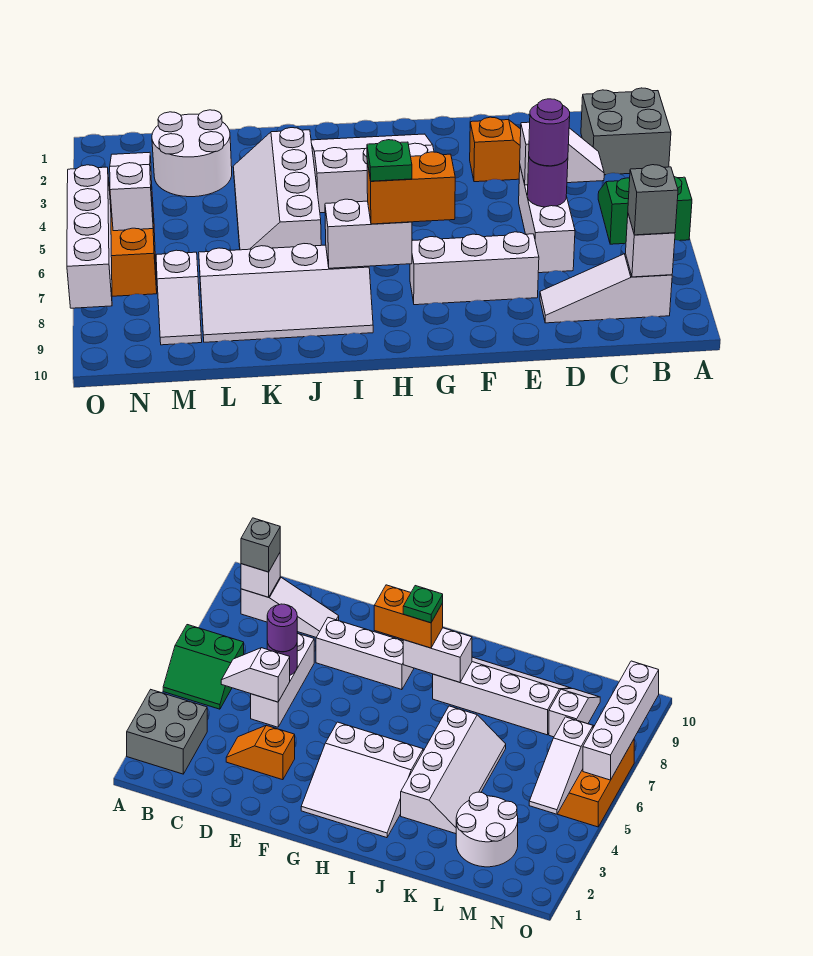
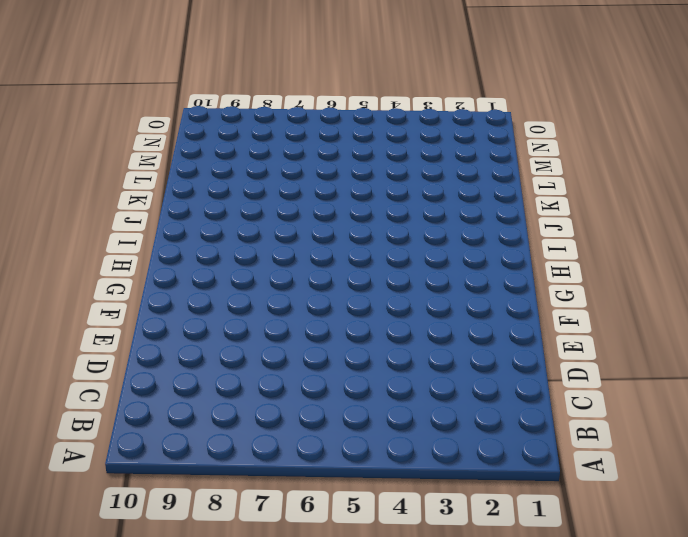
none -> grey 2x2 brick [581,88,671,175]
none -> green 2x2 slope [598,177,692,244]
none -> white 1x3 slope [540,254,672,323]

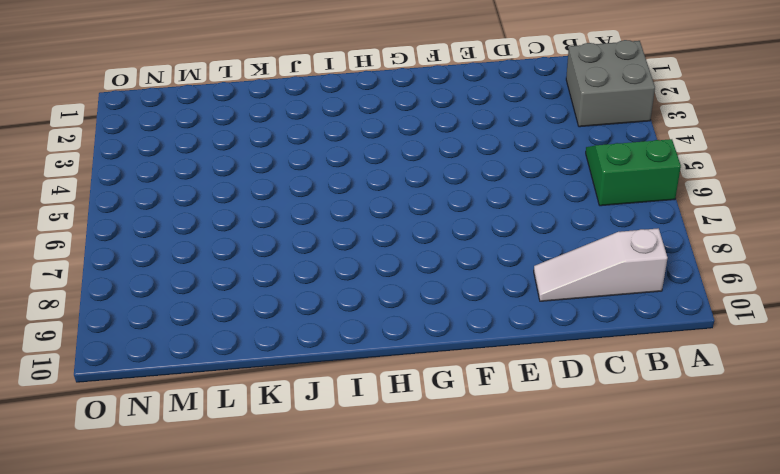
none -> orange 1x2 slope [470,117,521,182]
none -> white 1x3 brick [519,167,575,273]
none -> white 1x3 brick [410,232,539,305]

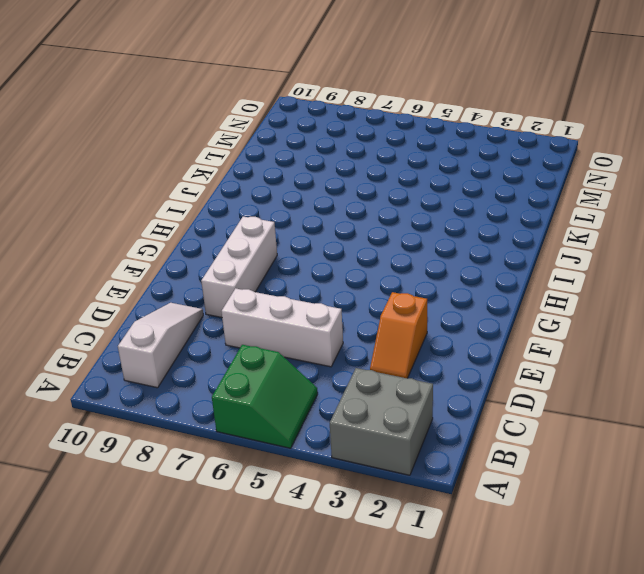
none -> white 3x3 slope [311,134,434,213]
none -> white 2x4 slope [199,244,373,342]
none -> white 2x4 slope [233,128,321,250]

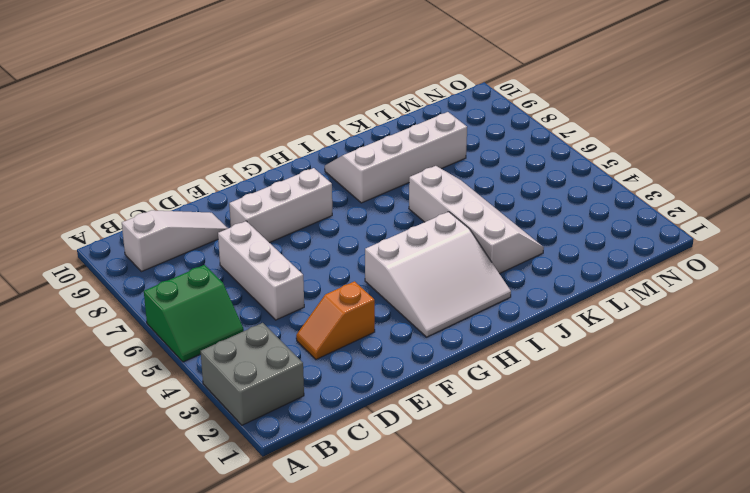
none -> white 2x2 round brick [152,110,232,197]
none -> white 1x2 slope [156,250,202,345]
none -> orange 2x3 brick [109,185,157,296]

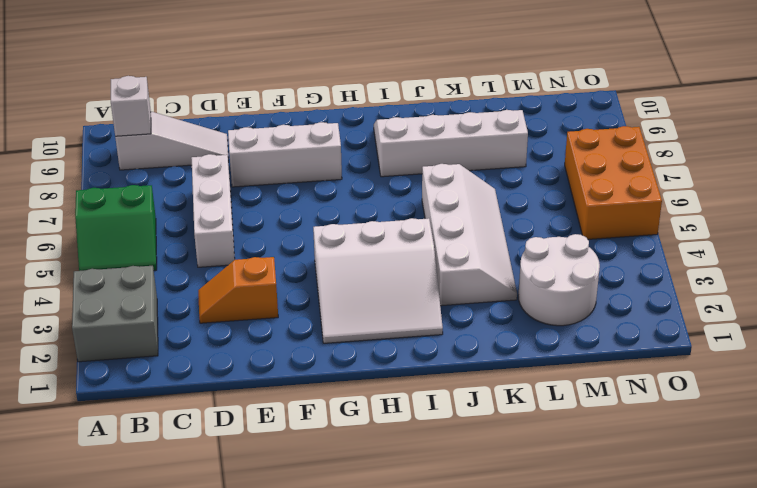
none -> white 1x2 slope [156,250,202,345]
none -> white 1x2 slope [520,122,604,185]
none -> purple 1x1 round brick [527,158,568,207]

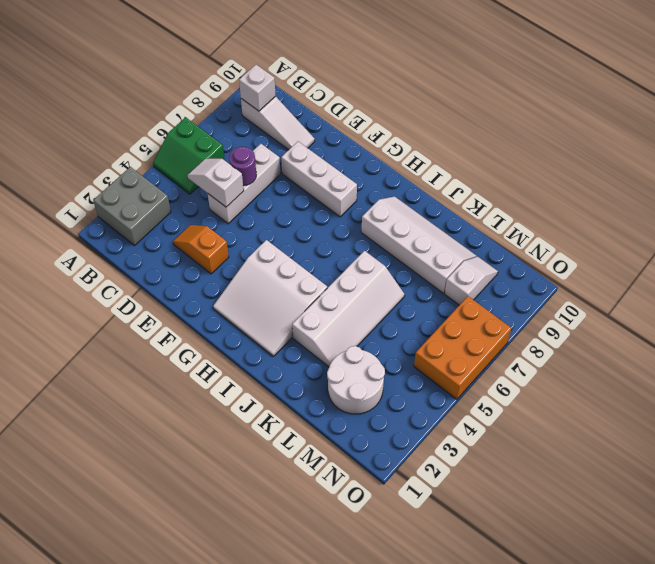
none -> white 1x2 brick [325,199,412,268]
none -> white 1x3 slope [110,152,153,231]
none -> white 1x4 brick [67,165,112,308]

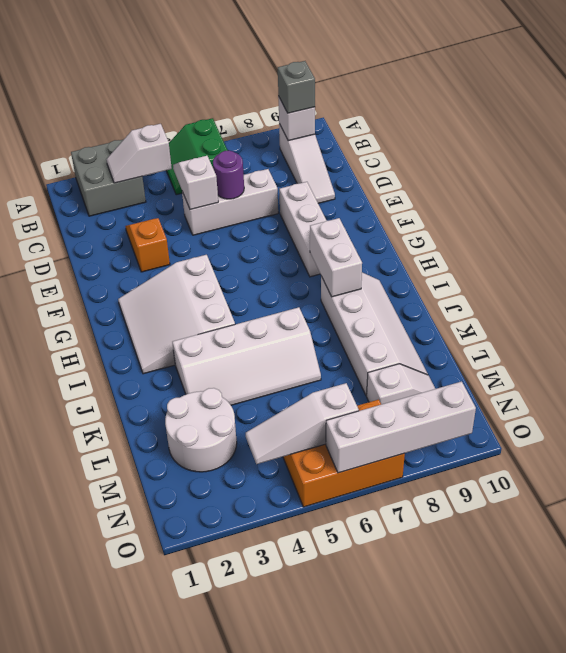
white 1x2 slope [106,124,172,183] -> none
none -> purple 1x1 round brick [529,99,570,166]
none -> orange 1x2 brick [367,152,455,224]
none -> green 1x1 plate [367,140,412,181]

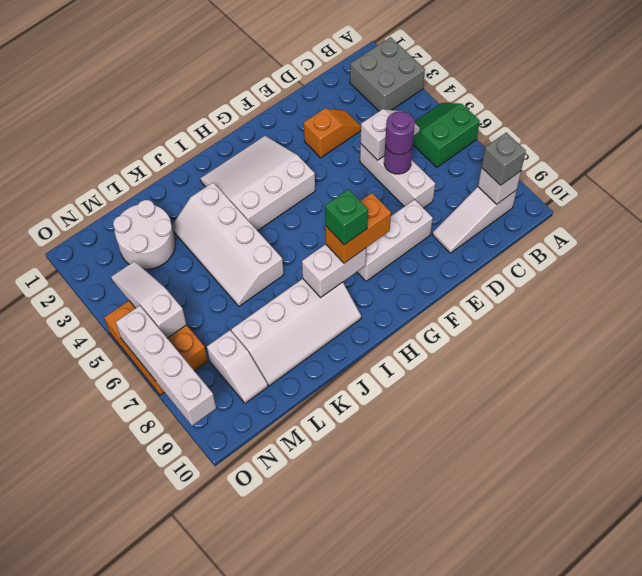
green 1x1 brick [325,189,368,245] -> green 1x1 plate [367,140,412,181]

